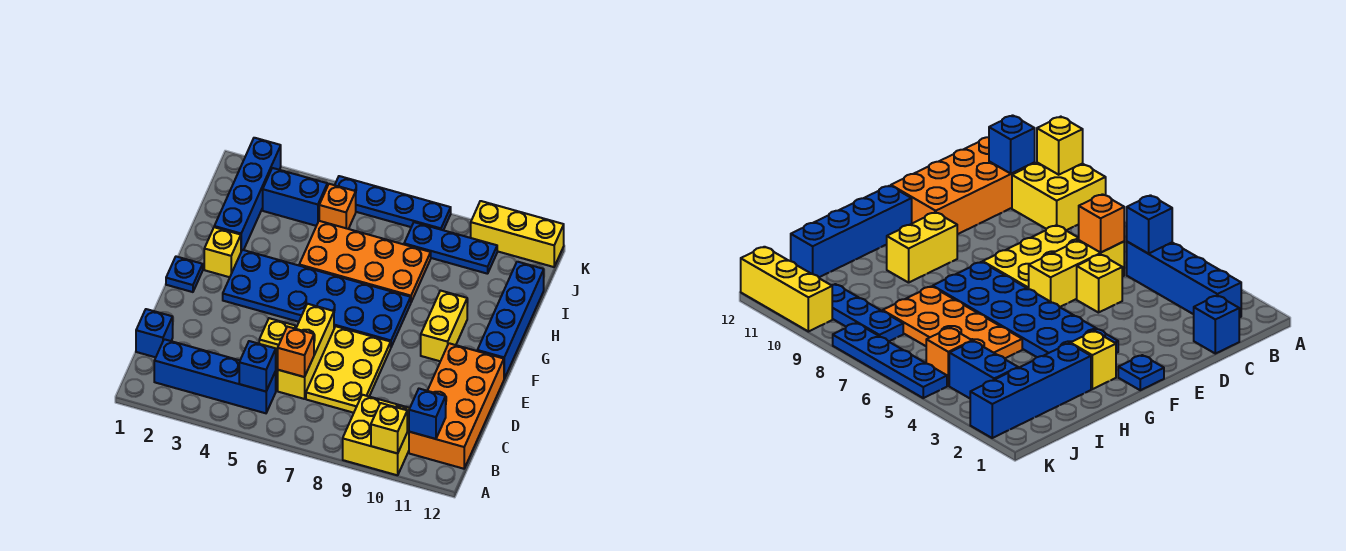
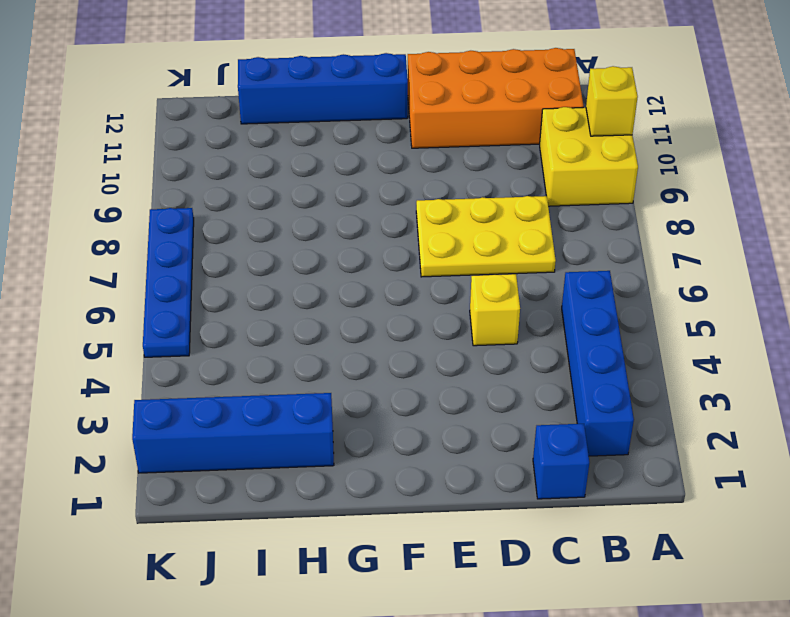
none -> yellow 1x3 brick [278,304,334,399]
none -> blue 1x1 plate [166,257,203,292]
none -> blue 2x6 plate [223,250,411,347]

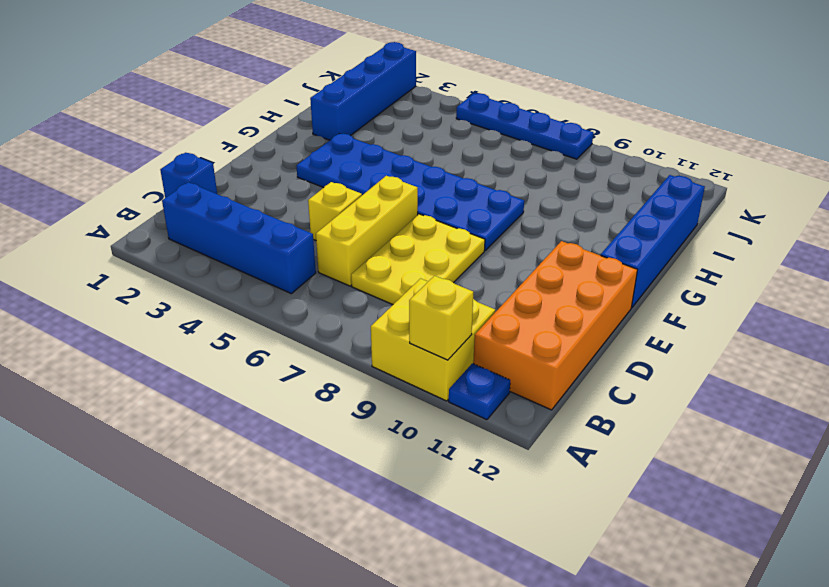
blue 1x1 plate [449,363,510,420] -> blue 1x1 plate moved to [166,257,203,292]
none -> yellow 1x2 brick [421,291,467,361]
none -> yellow 1x1 brick [204,227,241,277]
none -> orange 2x4 plate [299,221,431,302]

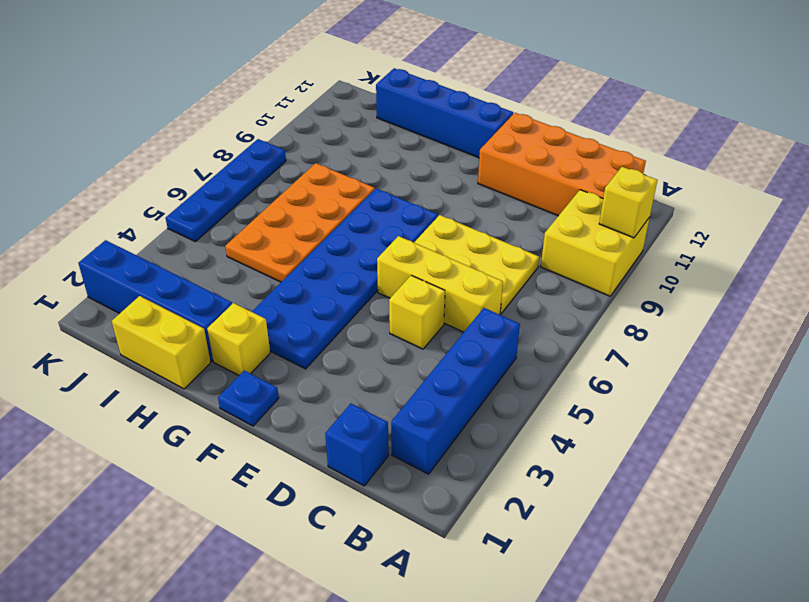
yellow 1x2 brick [112,296,211,389] -> yellow 1x2 brick moved to [421,291,467,361]
none -> blue 1x2 brick [263,168,327,226]
none -> orange 1x1 brick [319,184,356,229]
none -> blue 1x3 plate [404,222,497,274]

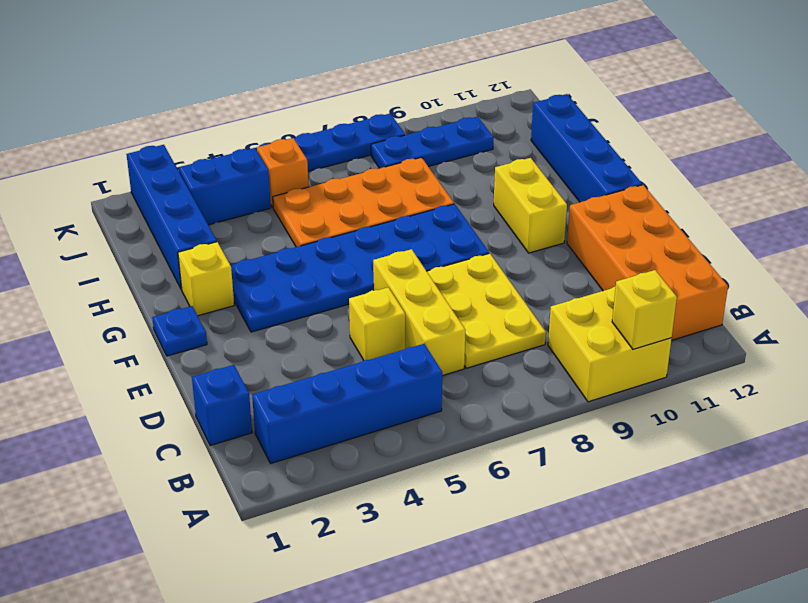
none -> yellow 1x3 brick [471,201,564,267]
none -> blue 1x1 brick [239,341,276,391]
none -> blue 1x1 brick [409,389,446,439]

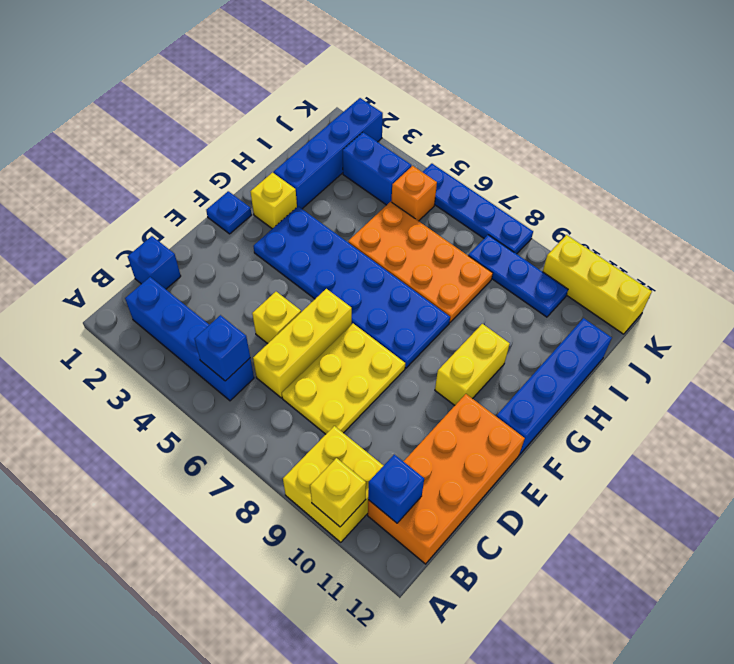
none -> orange 1x1 brick [278,327,314,377]

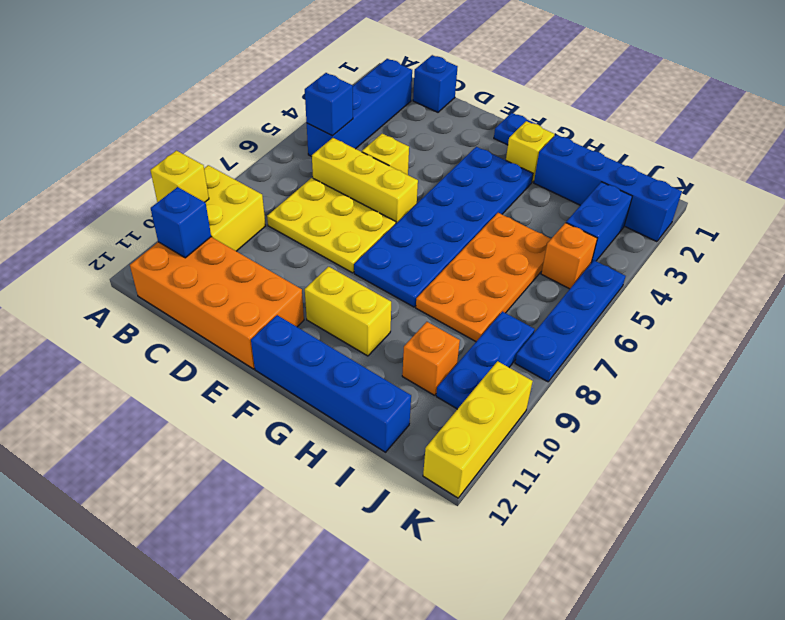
orange 1x1 brick [402,322,460,395] -> orange 1x1 brick moved to [278,327,314,377]

